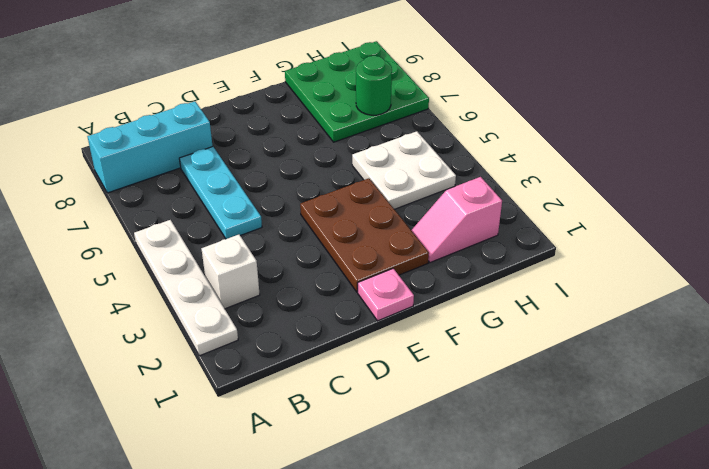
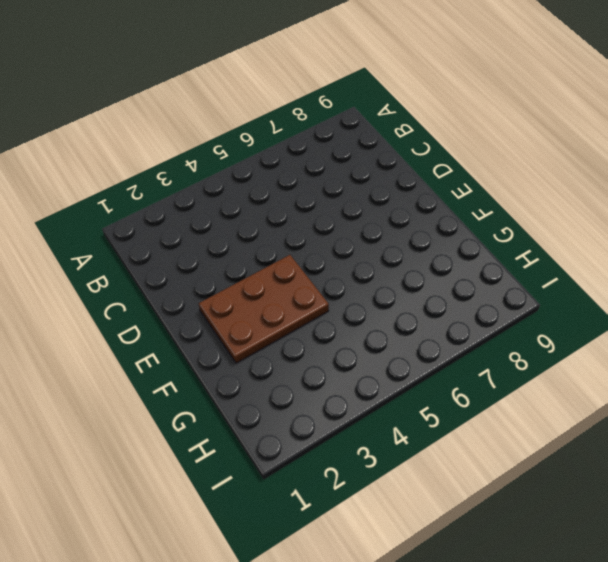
none -> white 1x4 plate [134,220,238,356]
none -> cyan 1x3 brick [87,101,213,193]

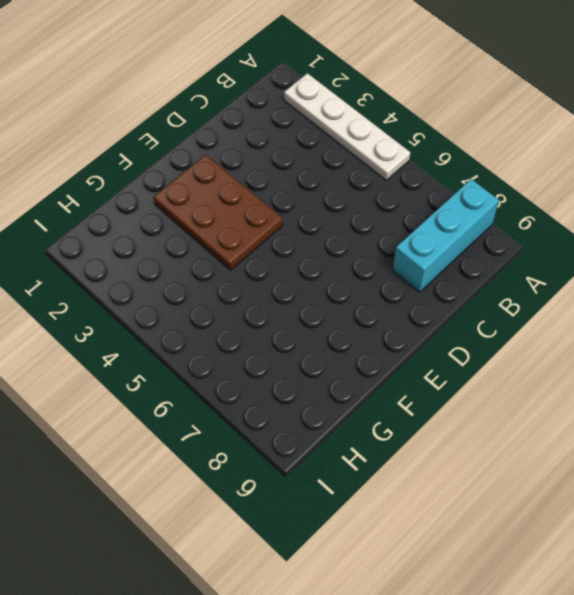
none -> white 1x1 brick [201,235,260,309]
none -> cyan 1x3 plate [179,147,262,239]

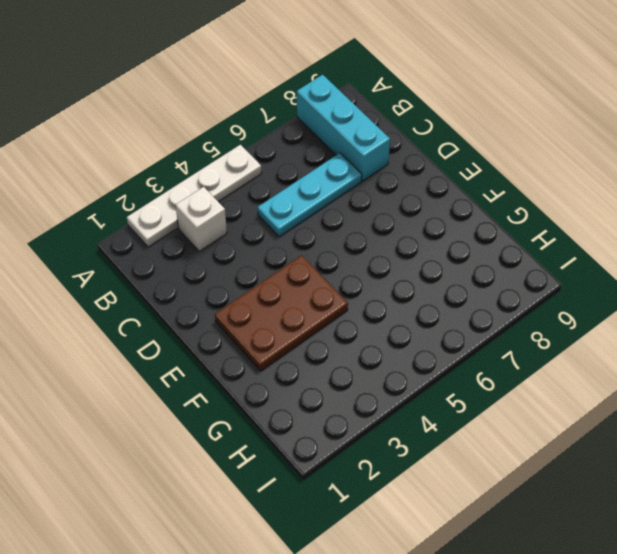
none -> pink 1x1 plate [358,269,414,321]
none -> pink 1x2 slope [411,177,502,263]

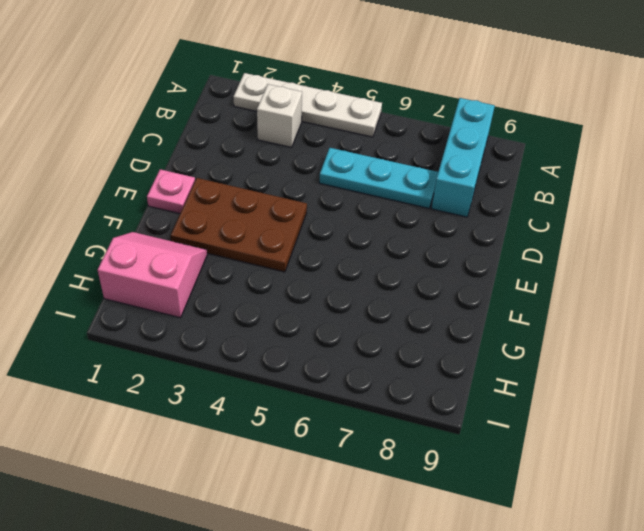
pink 2x2 slope [98,232,207,318] -> pink 1x2 slope [411,177,502,263]
none -> white 2x2 plate [352,131,456,209]
none -> green 3x3 plate [285,41,429,142]

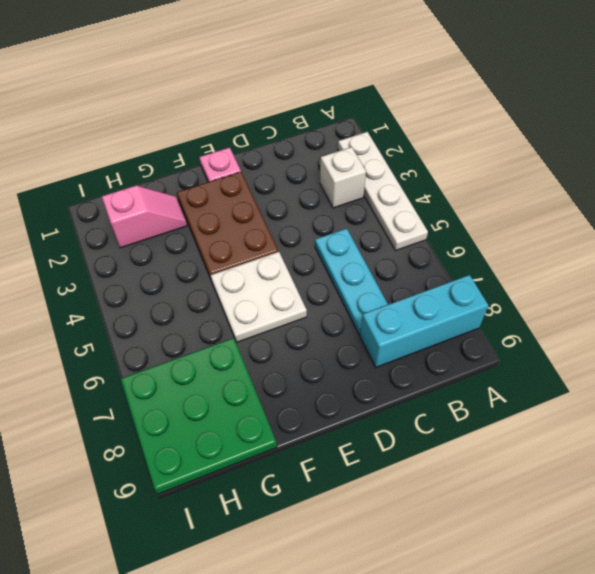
white 2x2 plate [210,252,307,342] -> white 2x2 plate moved to [352,131,456,209]
none -> green 1x1 round brick [356,56,392,115]

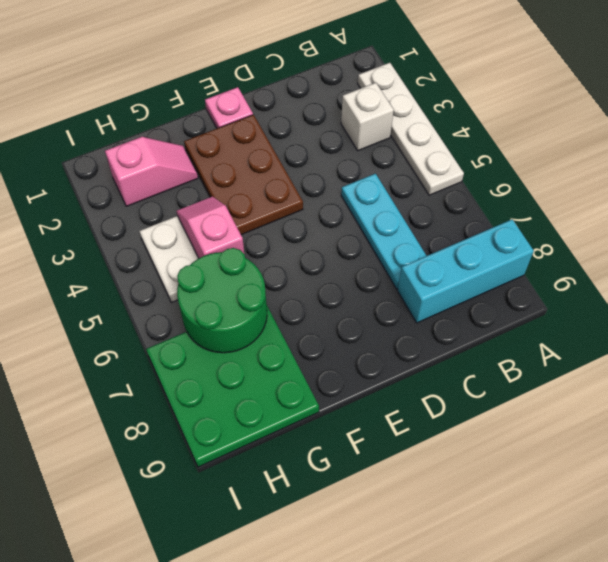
pink 1x2 slope [176,196,244,258] -> none
green 2x2 round brick [177,248,267,353] -> green 1x1 round brick [356,56,392,115]

